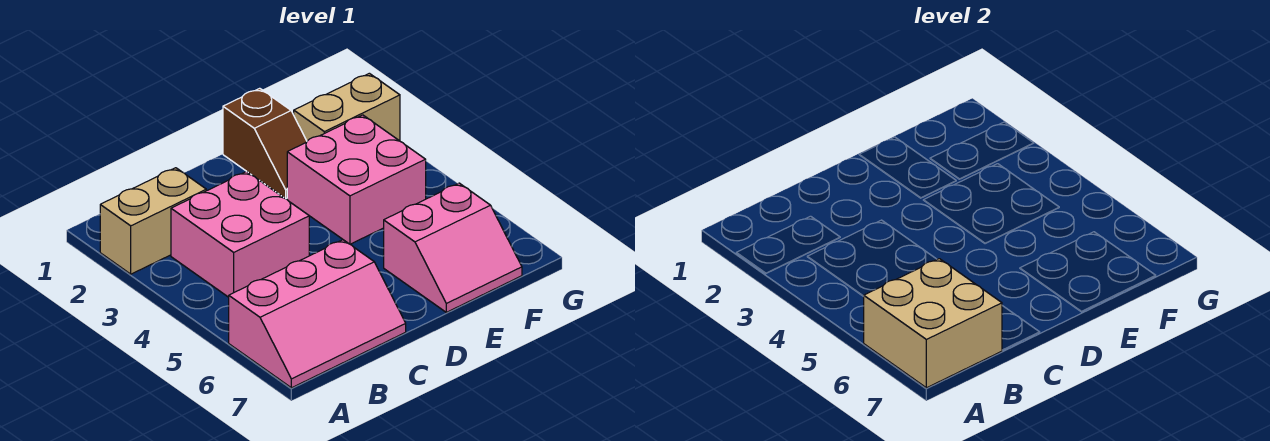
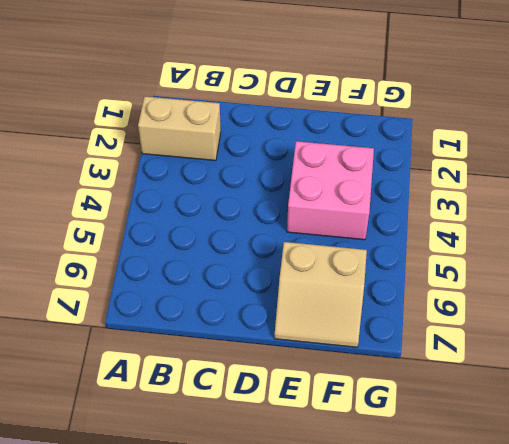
tan 2x2 slope [274,242,367,347] -> pink 2x2 slope [384,183,522,312]
none -> pink 2x3 slope [229,240,406,388]
none -> pink 2x2 brick [171,172,309,297]

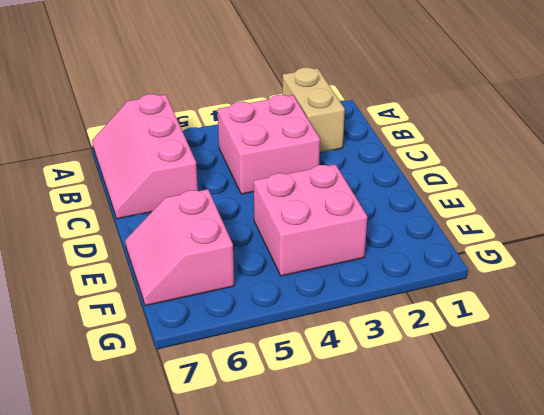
none -> brown 1x2 slope [223,88,307,199]
none -> tan 1x2 brick [294,73,400,141]

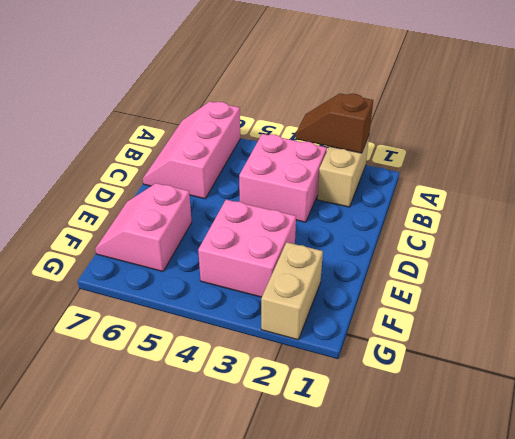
brown 1x2 slope [296,93,373,153] -> brown 1x2 slope moved to [223,88,307,199]
none -> tan 2x2 brick [864,259,1002,388]

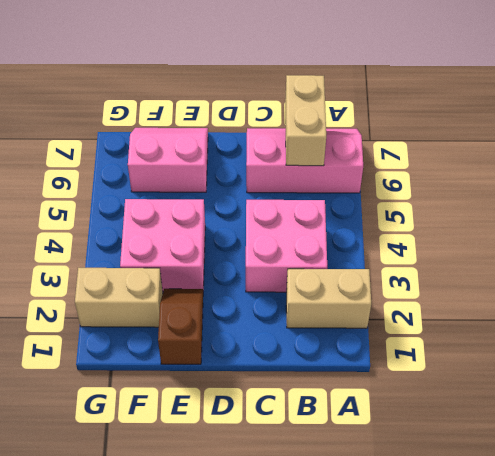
tan 1x2 brick [285,75,326,166] -> tan 2x2 brick [864,259,1002,388]

